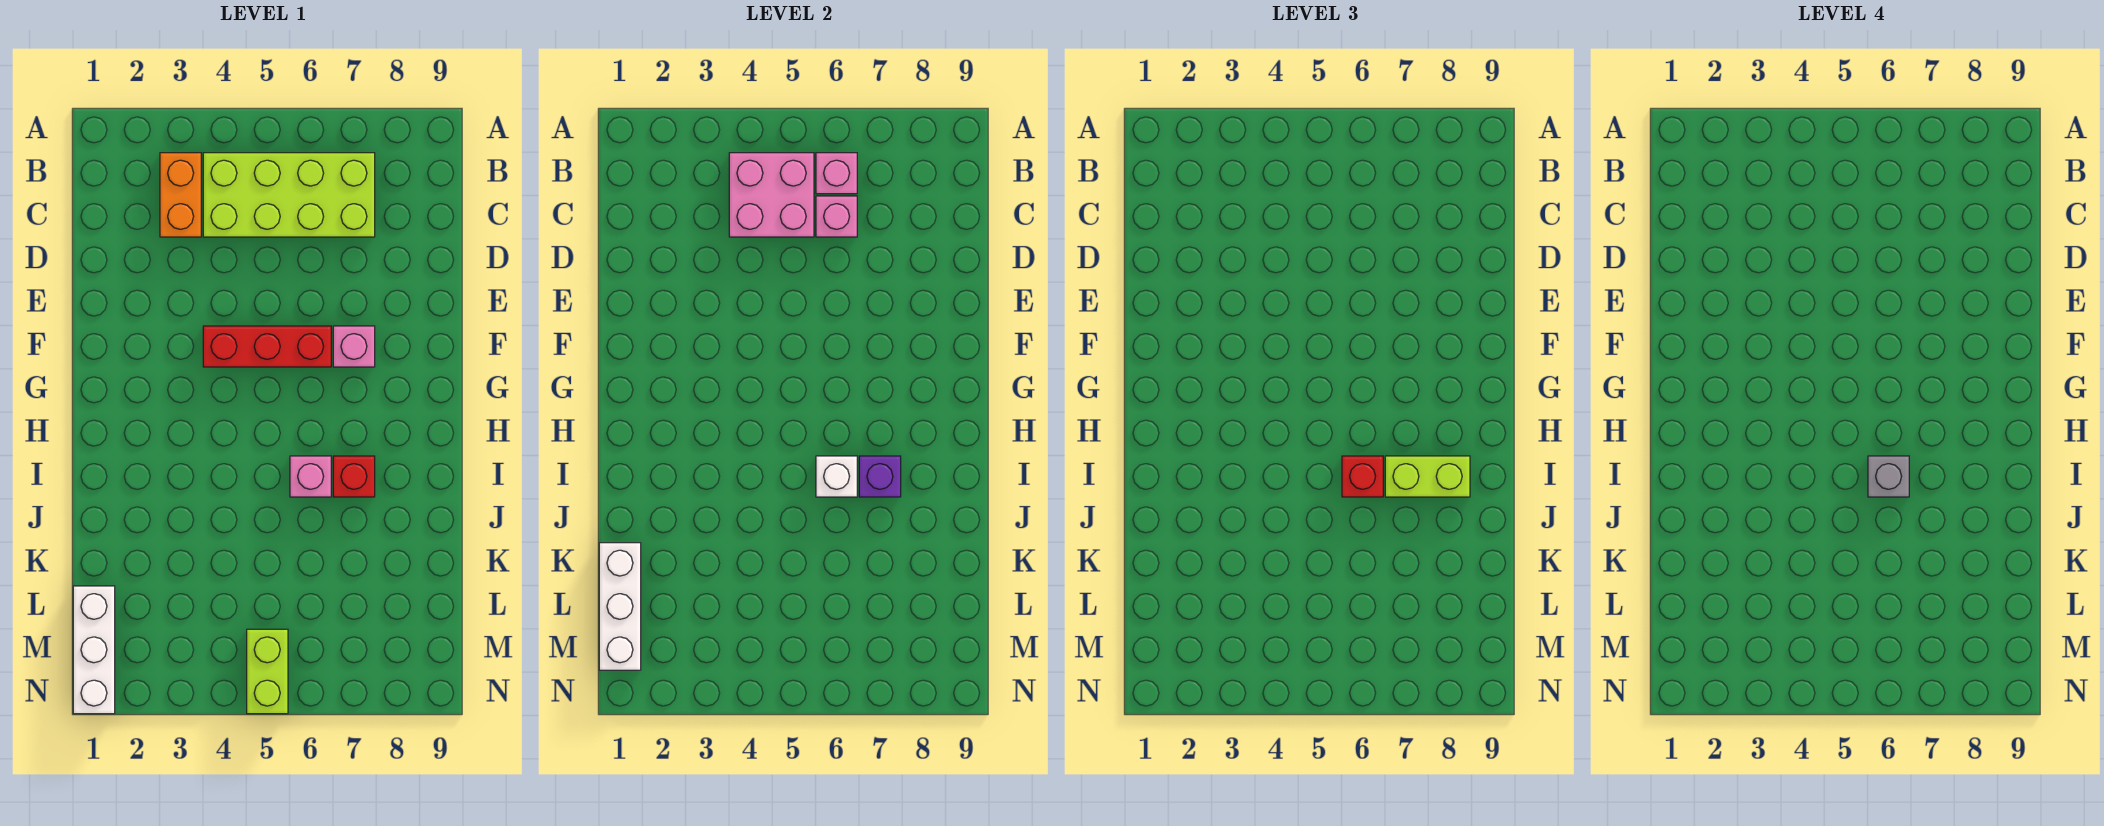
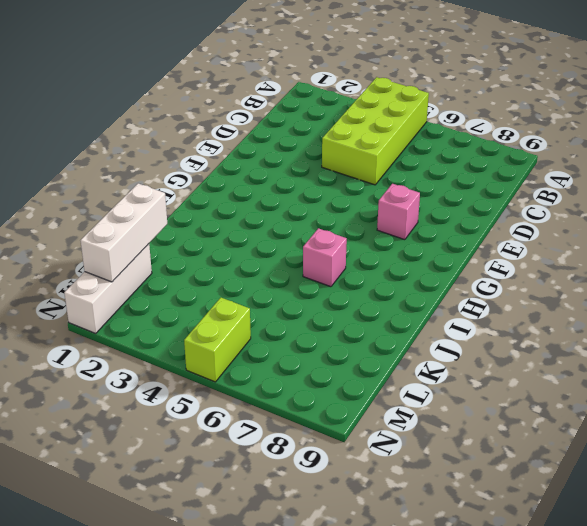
lime 2x4 brick [322,77,429,185] -> lime 2x4 brick turned to [203,153,375,237]
none -> orange 1x2 brick [160,153,201,237]
none -> red 1x3 brick [203,326,331,367]
none -> red 1x1 brick [333,456,375,497]

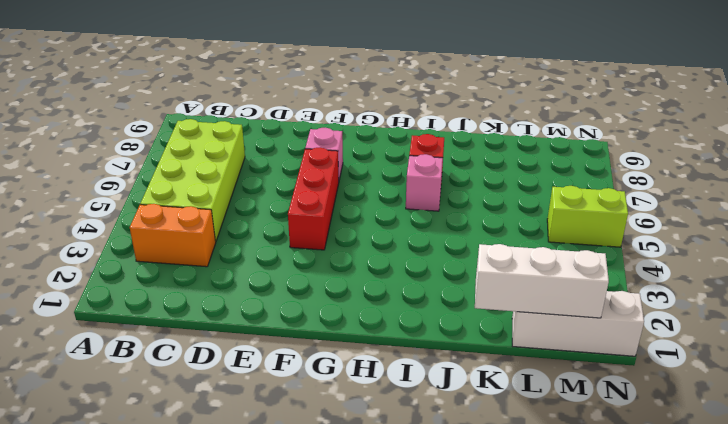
none -> pink 2x2 brick [729,153,814,237]
none -> pink 1x1 brick [816,153,857,194]
none -> pink 1x1 brick [816,196,857,237]

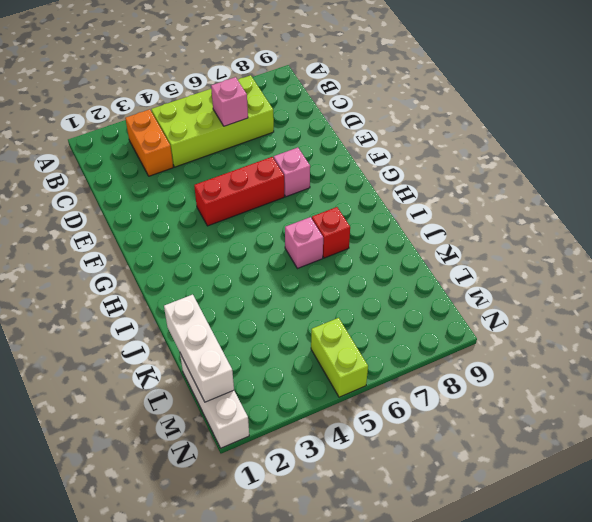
none -> pink 2x2 brick [729,153,814,237]
none -> pink 1x1 brick [816,153,857,194]
none -> white 1x1 brick [816,456,857,497]

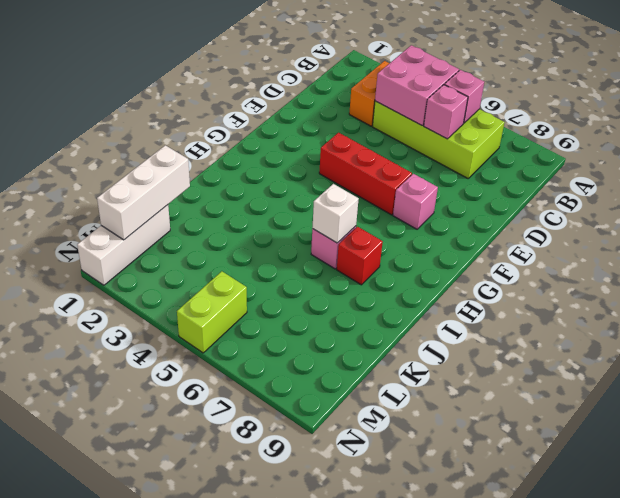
none -> purple 1x1 brick [859,456,901,497]
none -> red 1x1 brick [1342,456,1383,497]
none -> lime 1x2 brick [1385,456,1470,497]

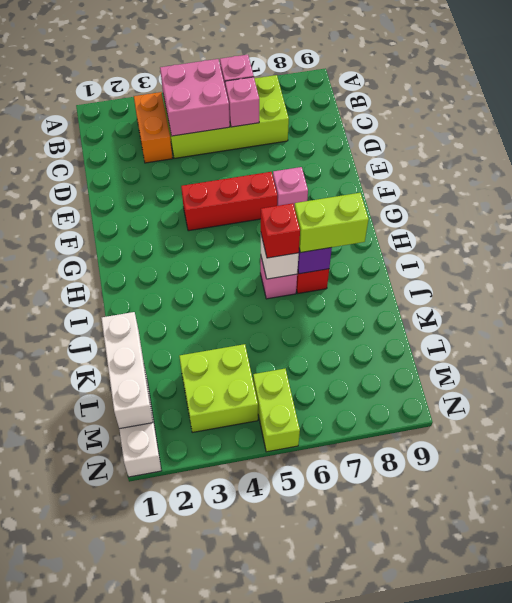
lime 2x2 brick [179,344,258,432] -> none
none -> grey 1x1 brick [1868,456,1909,497]

